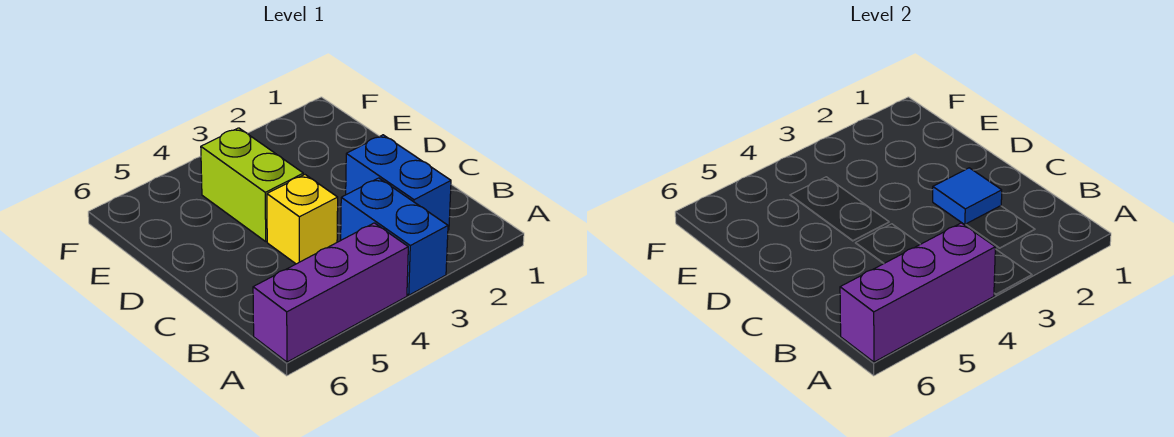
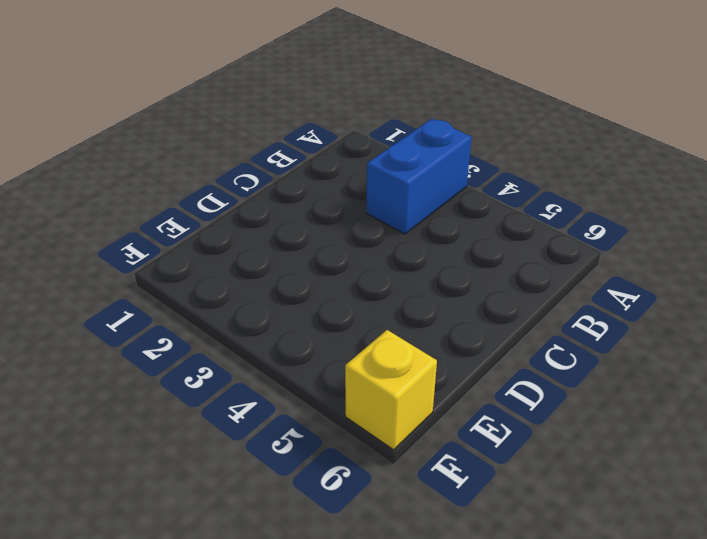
yellow 1x1 brick [345,330,437,450] -> yellow 1x1 brick moved to [267,175,338,264]
none -> purple 1x3 brick [253,223,408,362]
none -> blue 1x2 brick [346,135,451,230]

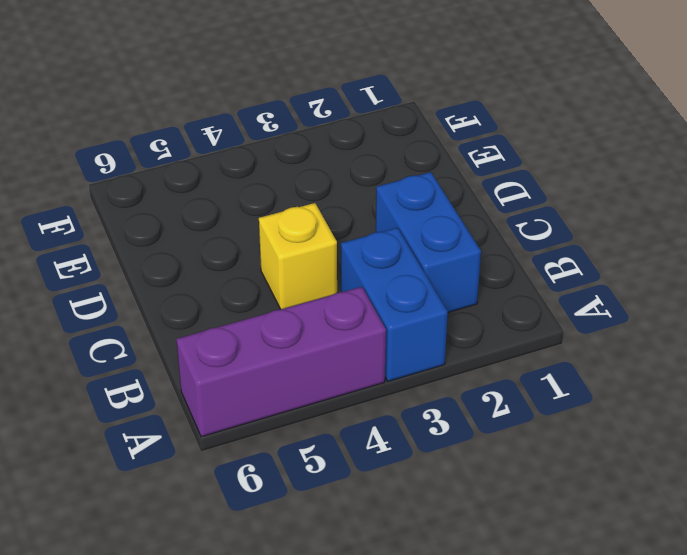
none -> lime 1x2 brick [201,128,303,241]
none -> purple 1x3 brick [840,223,995,362]

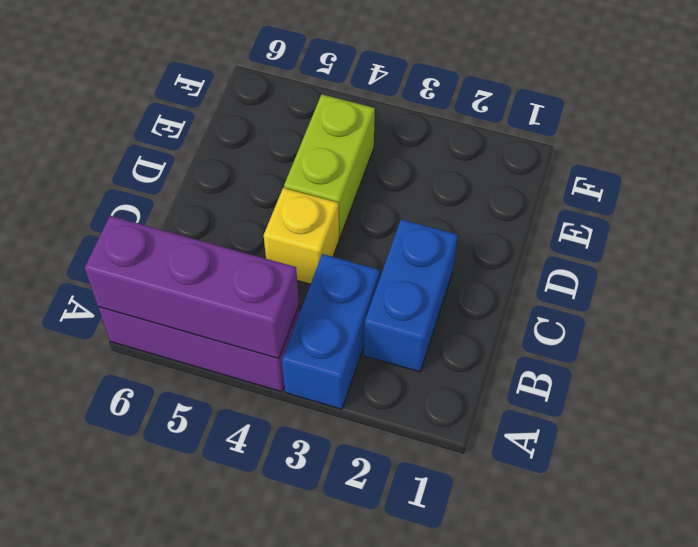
none -> blue 1x1 tile [933,168,1002,225]

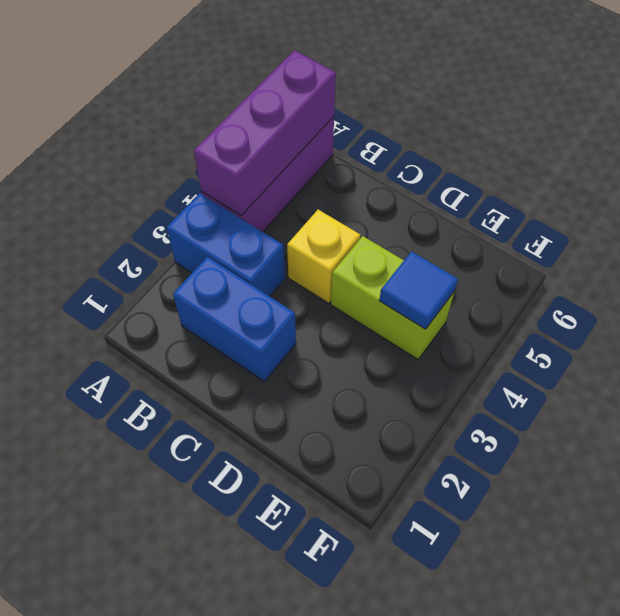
blue 1x1 tile [379,252,458,329] -> blue 1x1 tile moved to [933,168,1002,225]

